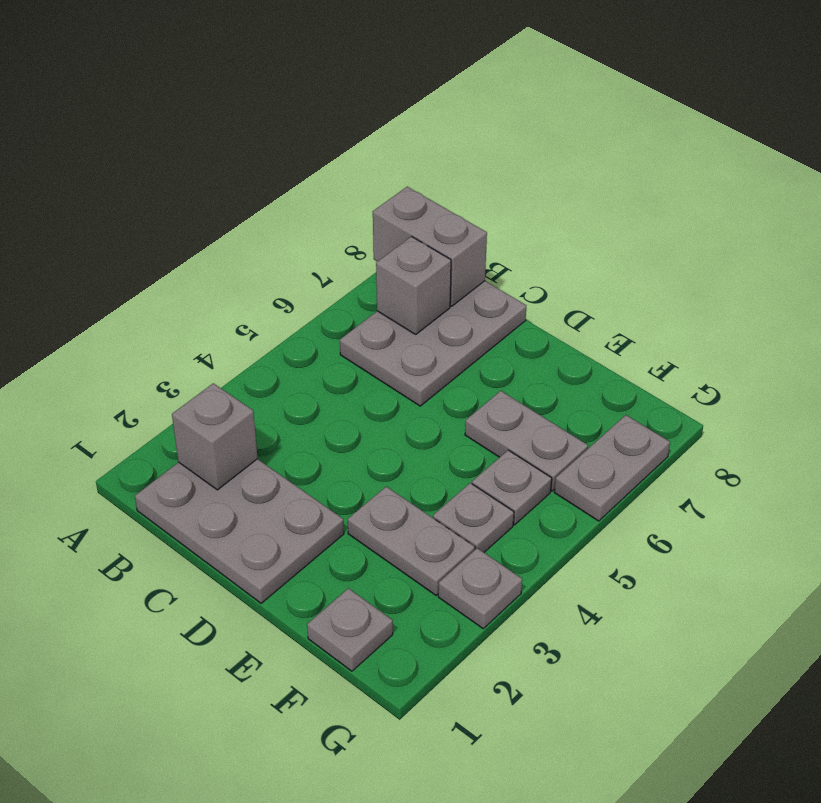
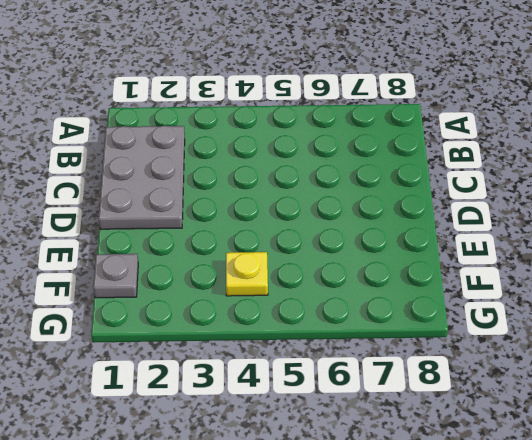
yellow 1x1 plate [226,252,268,296] -> grey 1x1 plate [433,483,514,552]
none -> grey 2x3 plate [340,281,526,406]
none -> grey 1x2 plate [348,487,475,595]
none -> grey 1x2 plate [465,391,588,491]

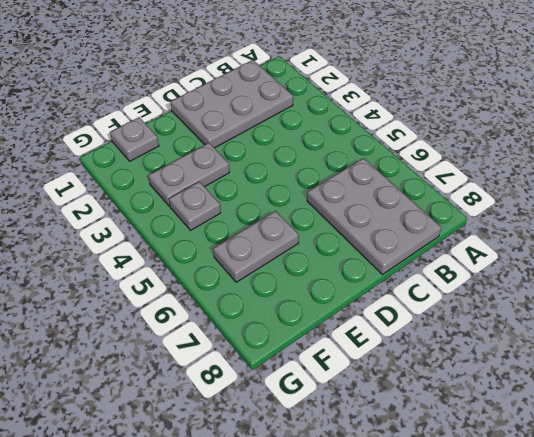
none -> grey 1x1 plate [472,450,552,525]
none -> grey 1x1 plate [438,548,522,628]
none -> grey 1x2 plate [554,415,670,521]

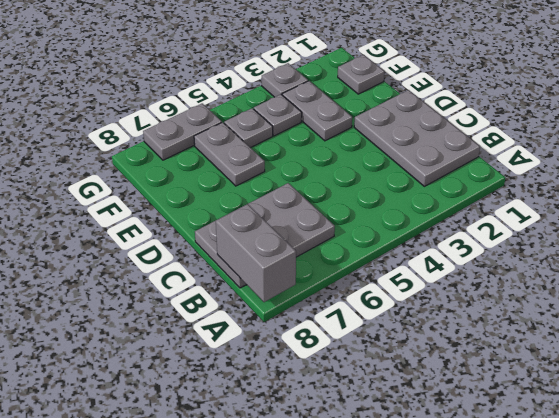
none -> grey 1x1 brick [172,383,258,490]
none -> grey 1x1 brick [376,237,451,334]

